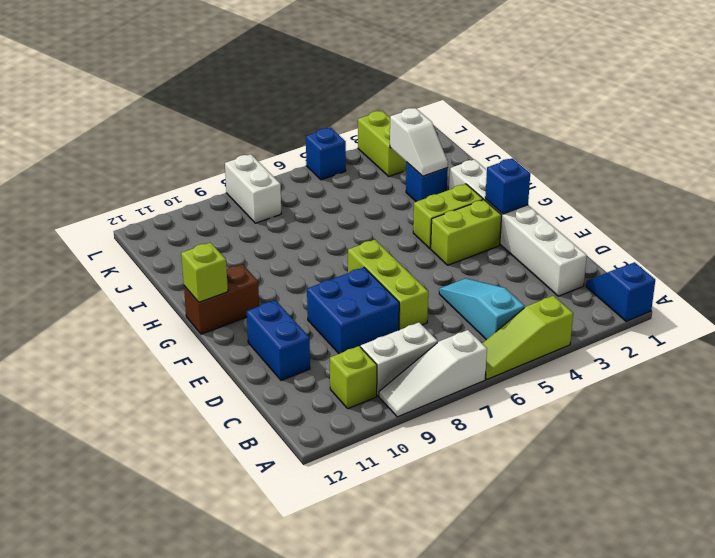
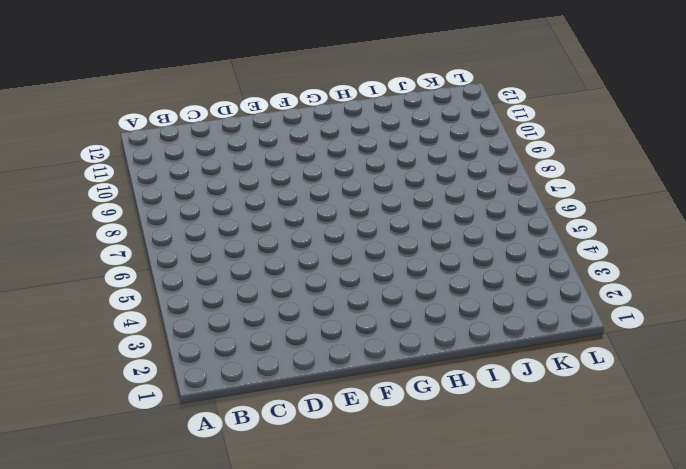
none -> blue 1x2 slope [586,262,655,321]
none -> lime 1x3 slope [482,296,573,379]
none -> white 1x3 slope [379,330,487,417]

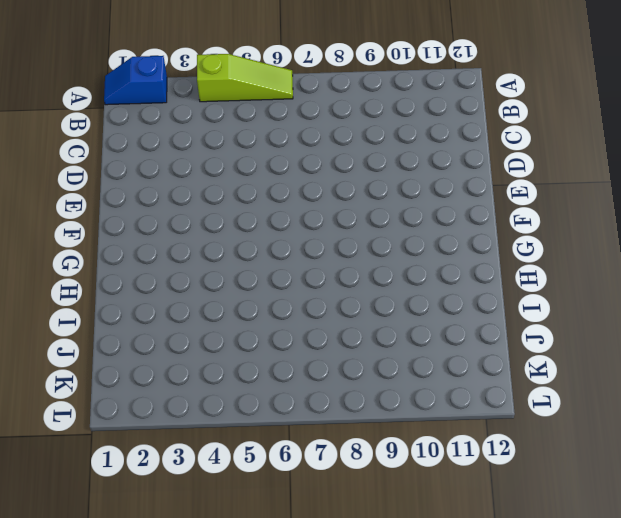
blue 1x2 slope [104,56,167,105] -> blue 1x2 slope turned to [586,262,655,321]
none -> white 1x3 slope [379,330,487,417]
none -> cyan 1x3 slope [439,278,524,340]
none -> white 1x2 brick [361,323,437,396]

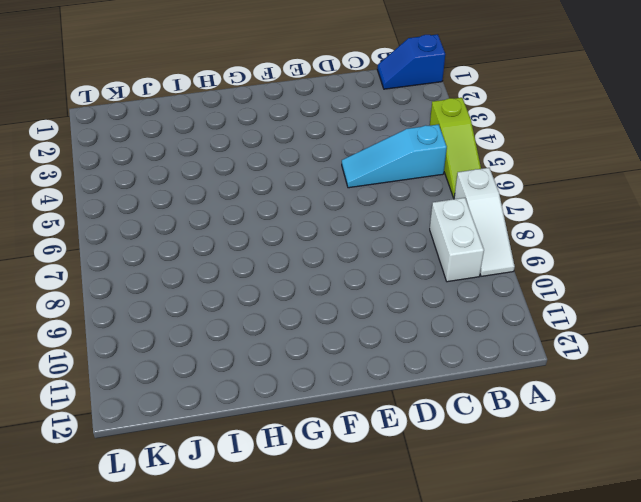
none -> lime 1x1 brick [330,346,377,409]
none -> white 1x6 brick [449,159,587,296]
none -> lime 1x3 brick [348,240,428,330]

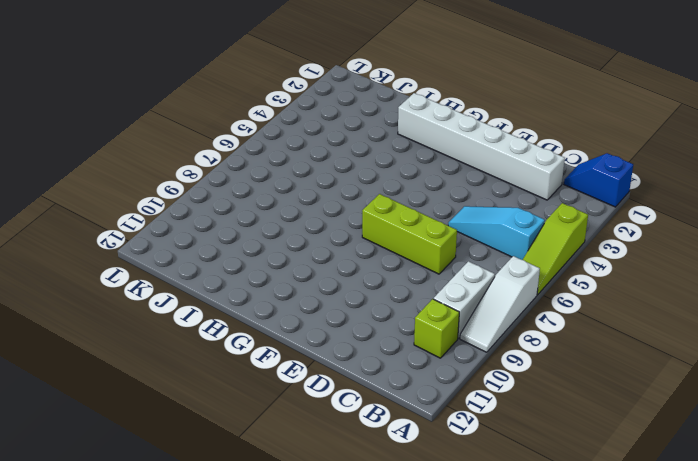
none -> blue 2x2 brick [307,267,399,354]
none -> blue 1x2 brick [247,300,310,380]
none -> lime 1x2 brick [431,200,502,265]

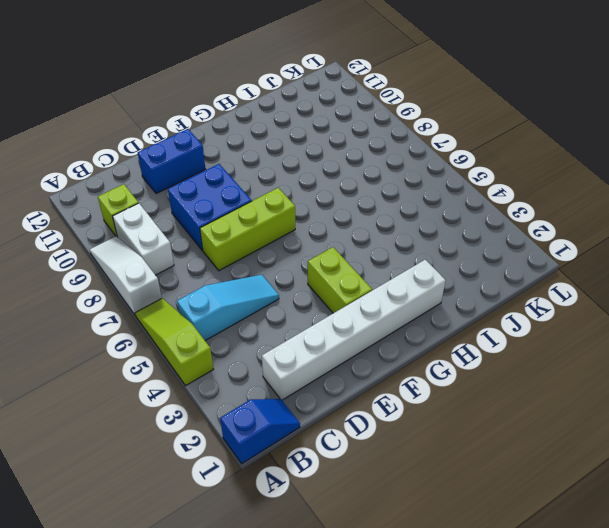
none -> lime 1x2 brick [413,184,483,249]
none -> brown 1x2 brick [184,264,259,334]
none -> blue 1x1 brick [406,162,448,202]

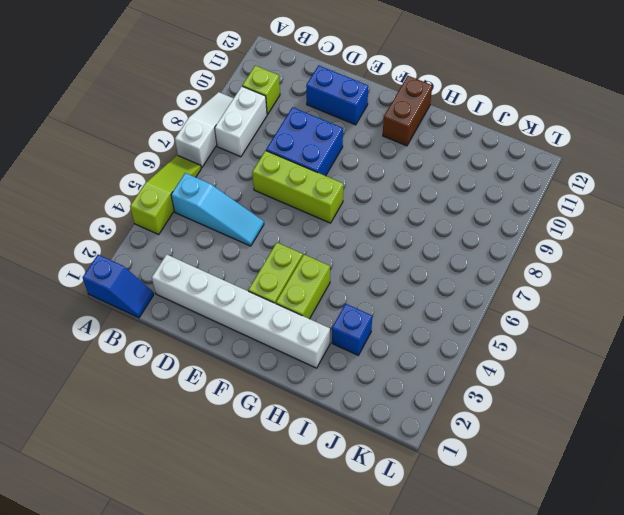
none -> lime 1x2 brick [358,111,406,176]
none -> white 1x2 brick [225,154,281,223]
none -> blue 1x1 brick [306,128,346,180]

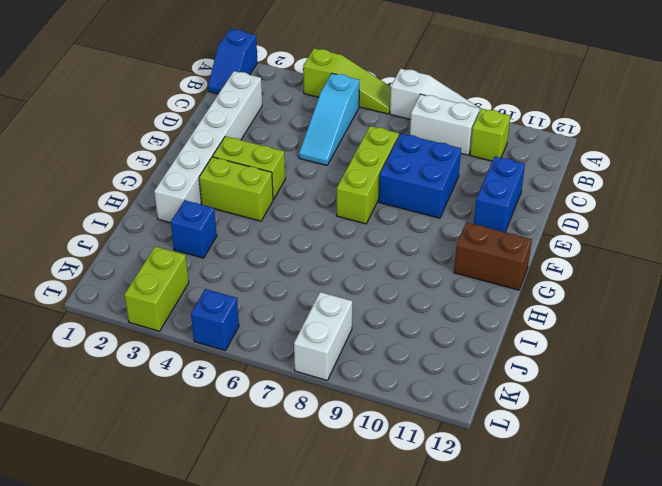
none -> blue 1x1 brick [485,158,530,214]
none -> lime 1x1 brick [181,242,228,302]
none -> white 1x2 slope [390,108,448,176]

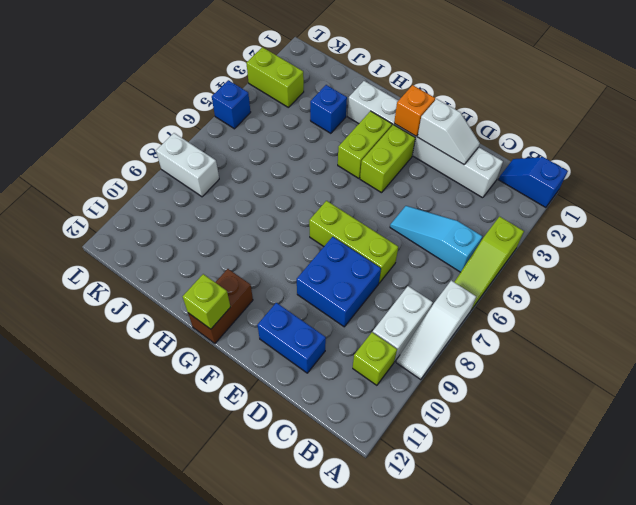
white 1x2 slope [418,99,480,164] -> white 1x2 slope moved to [390,108,448,176]
orange 1x1 brick [394,85,435,136] -> blue 1x1 brick [485,158,530,214]

